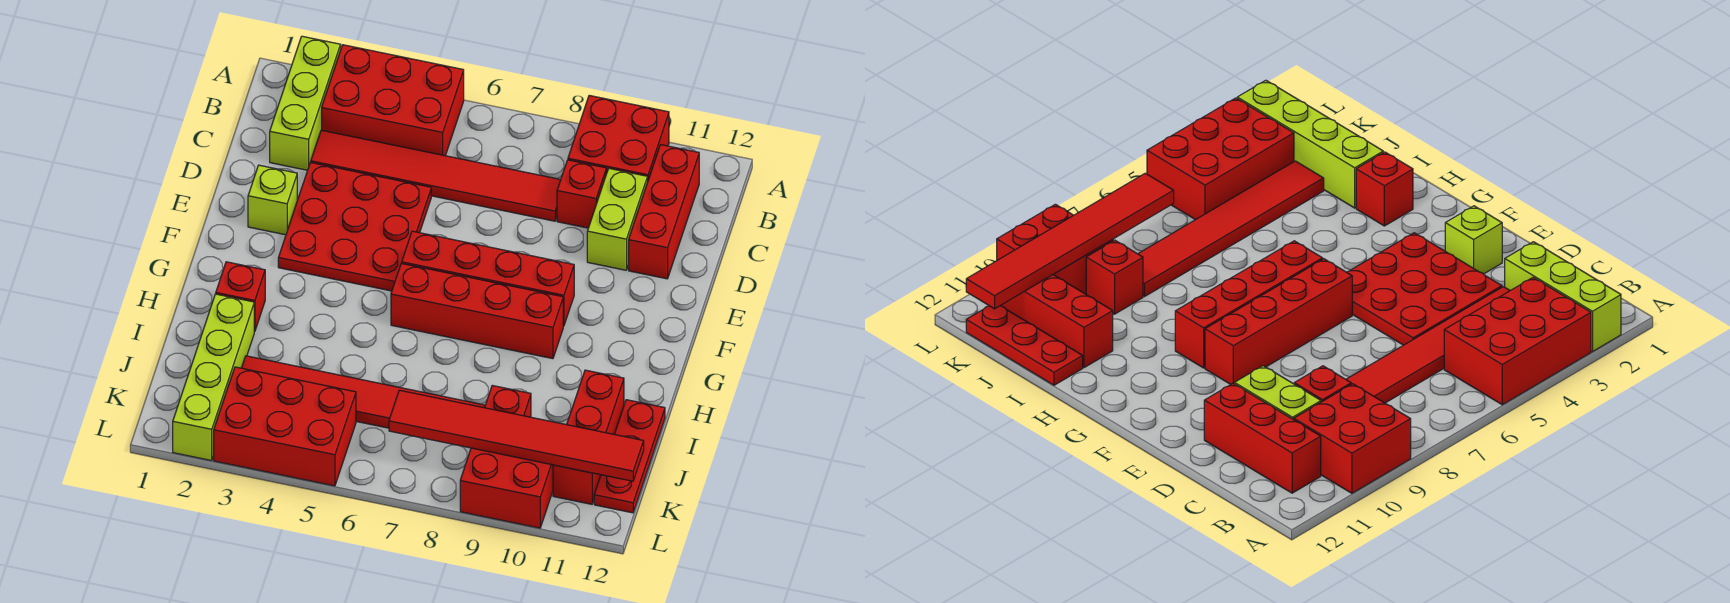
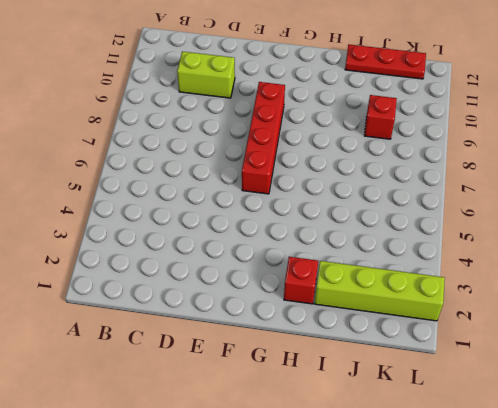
none -> lime 1x3 brick [270,36,341,170]
none -> red 2x3 brick [322,45,464,156]
none -> red 2x2 brick [568,95,669,180]

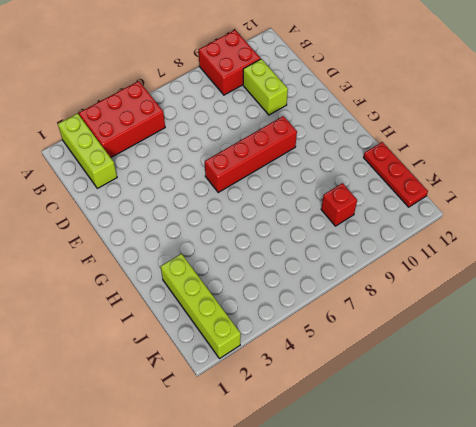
none -> red 1x3 brick [629,145,699,279]
none -> red 1x6 tile [311,130,561,221]
none -> red 1x1 brick [557,160,606,228]

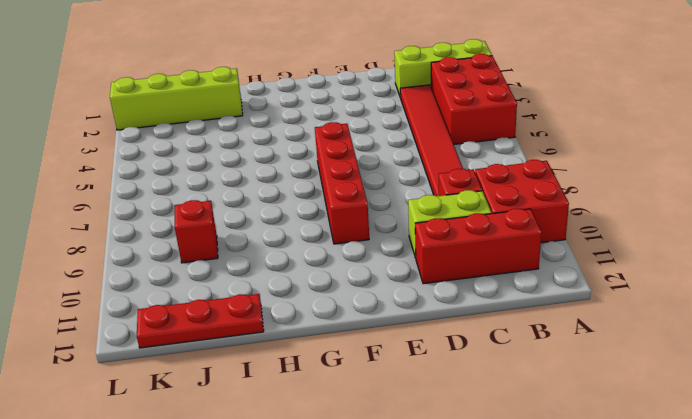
none -> red 3x3 plate [278,162,431,291]
none -> lime 1x1 brick [248,165,297,235]
none -> red 1x4 brick [391,263,563,359]

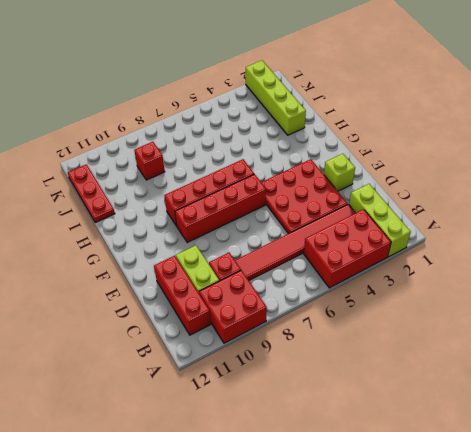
none -> red 1x1 brick [216,262,265,332]
none -> red 1x3 brick [553,370,624,504]
none -> red 1x6 tile [242,356,485,428]

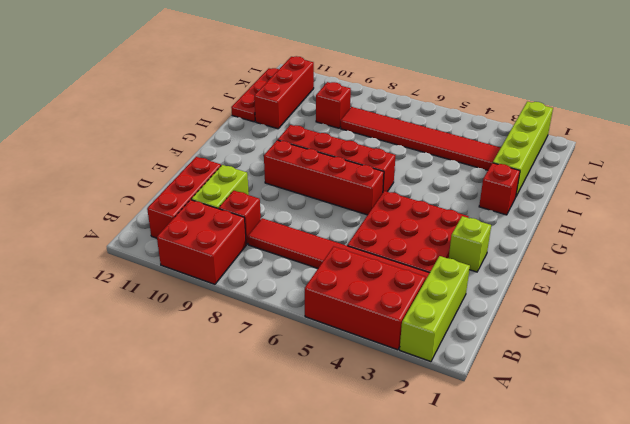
none -> red 2x3 brick [214,367,356,486]
none -> red 2x2 brick [460,448,553,528]
none -> red 1x6 tile [389,390,644,481]

